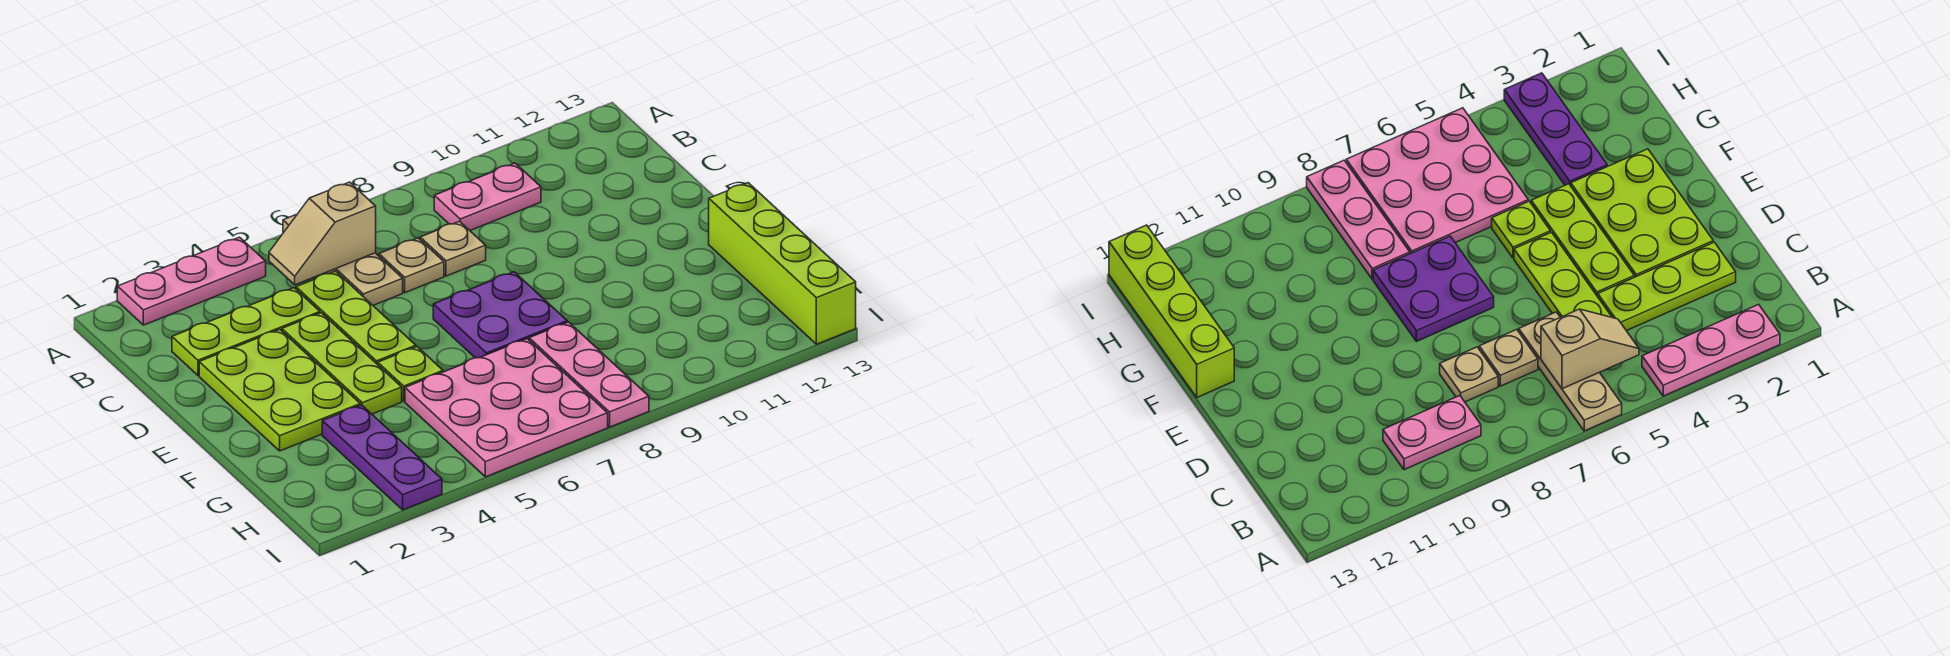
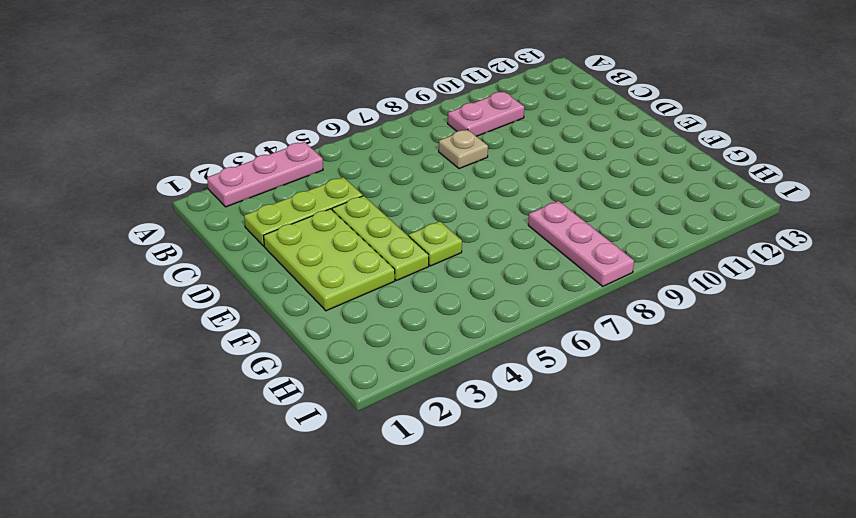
none -> tan 1x3 plate [283,214,403,305]
none -> lime 1x3 plate [296,271,416,365]
none -> tan 1x1 plate [379,238,444,293]

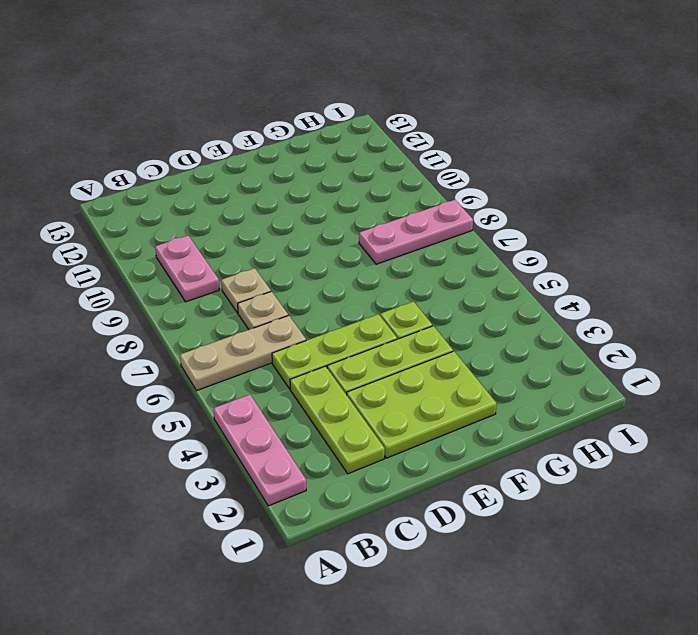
none -> purple 2x2 plate [433,272,567,358]
none -> lime 1x4 brick [709,183,856,344]
none -> purple 1x3 plate [322,405,442,510]

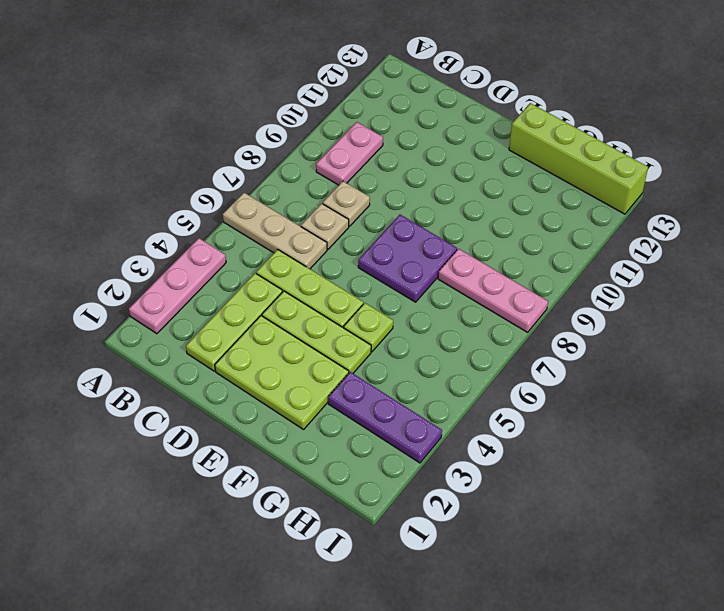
none -> pink 3x3 plate [405,339,608,477]
none -> tan 1x2 slope [269,182,376,285]

